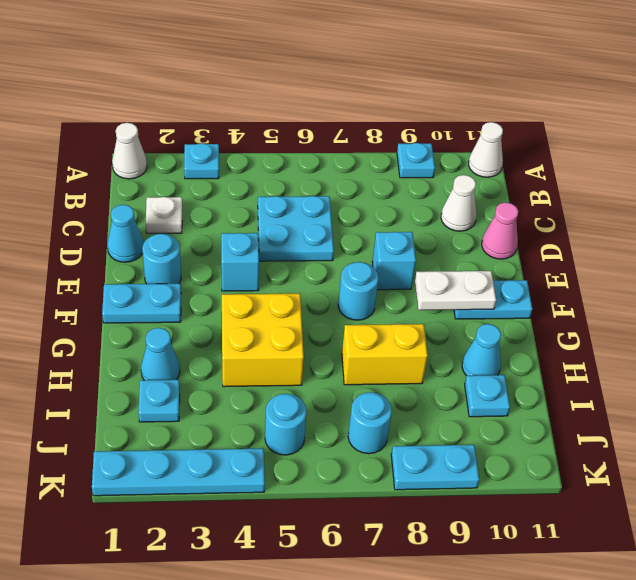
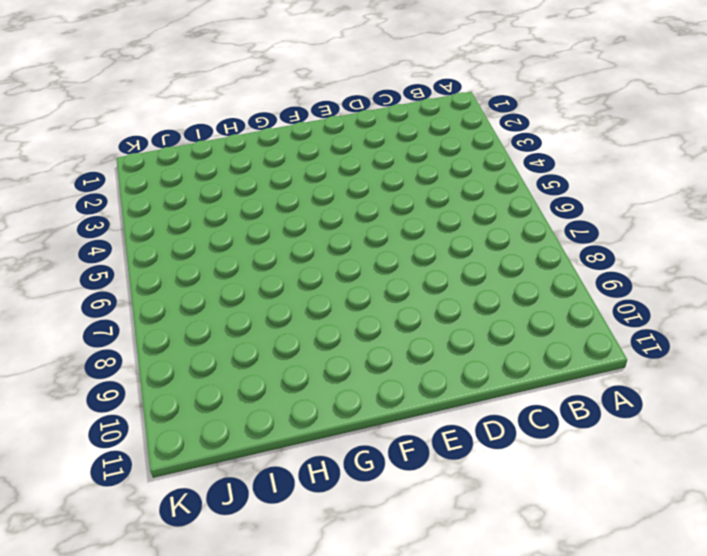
none -> white 1x1 cone [112,123,147,179]
none -> cyan 1x1 plate [184,143,219,179]
none -> cyan 1x1 plate [397,143,435,178]

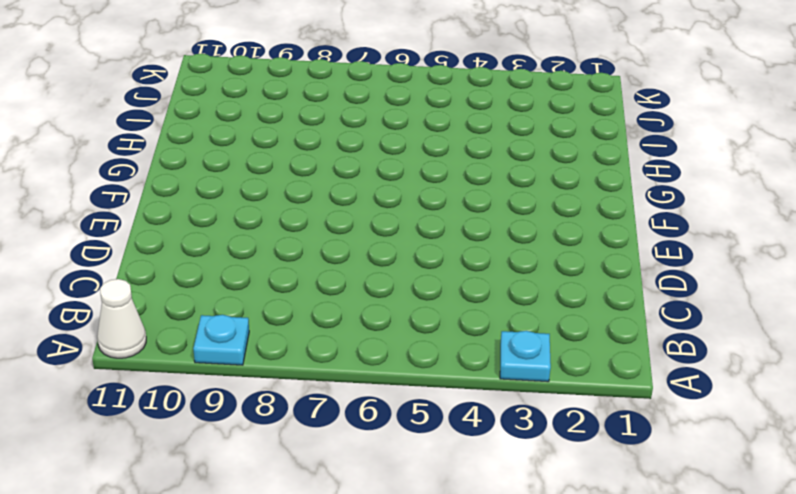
none -> white 1x1 cone [112,123,147,179]
none -> white 1x1 plate [146,197,182,233]
none -> cyan 2x2 plate [258,196,334,261]

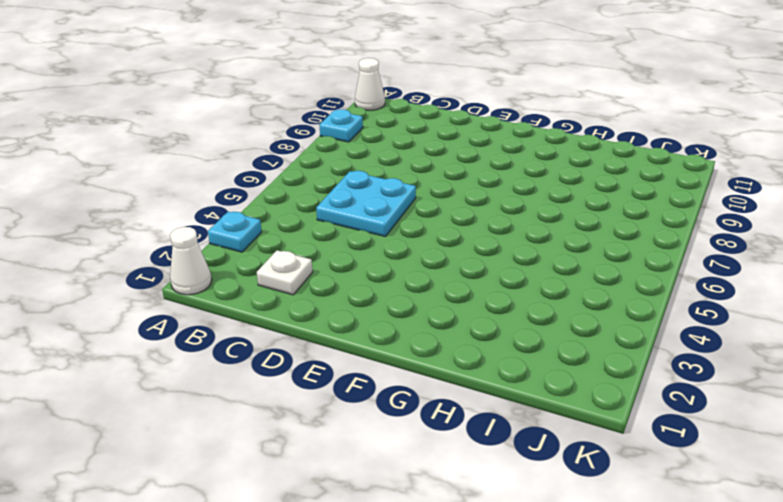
none -> white 1x1 cone [441,175,476,231]
none -> cyan 1x1 cone [107,205,144,262]
none -> pink 1x1 cone [482,202,518,259]

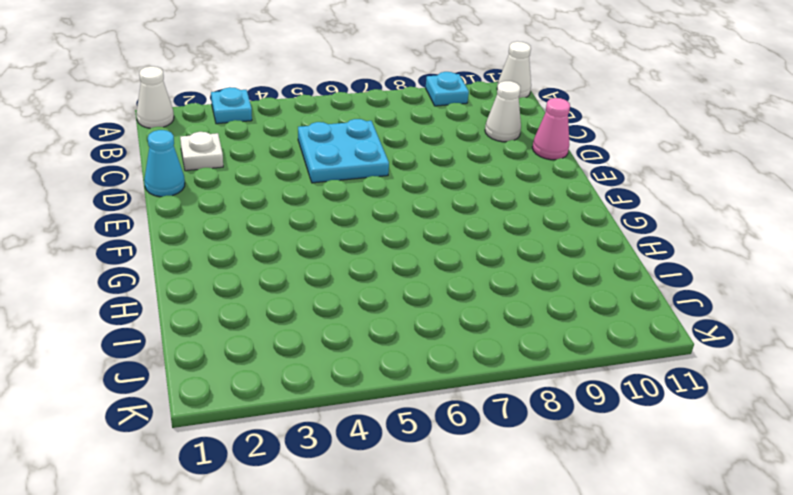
none -> cyan 1x1 round brick [142,234,181,284]
none -> cyan 1x1 brick [221,233,259,291]
none -> cyan 1x1 brick [372,232,416,290]

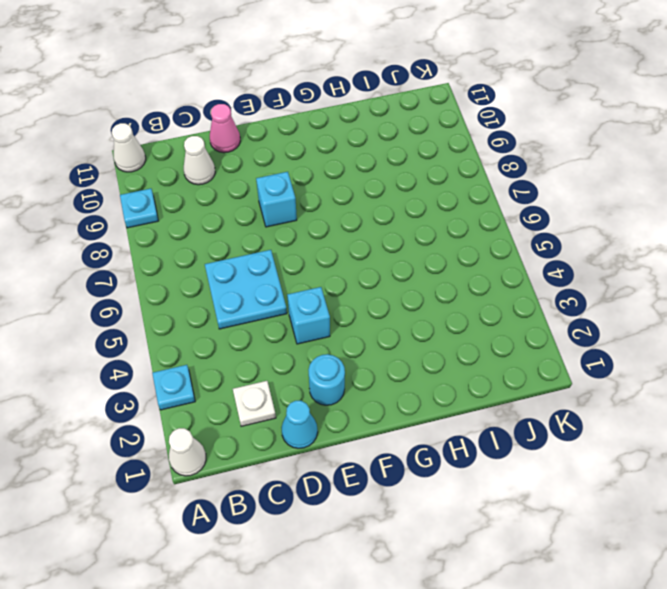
none -> cyan 1x2 plate [102,284,181,323]
none -> cyan 1x1 round brick [338,262,379,320]
none -> cyan 1x2 plate [454,280,532,319]

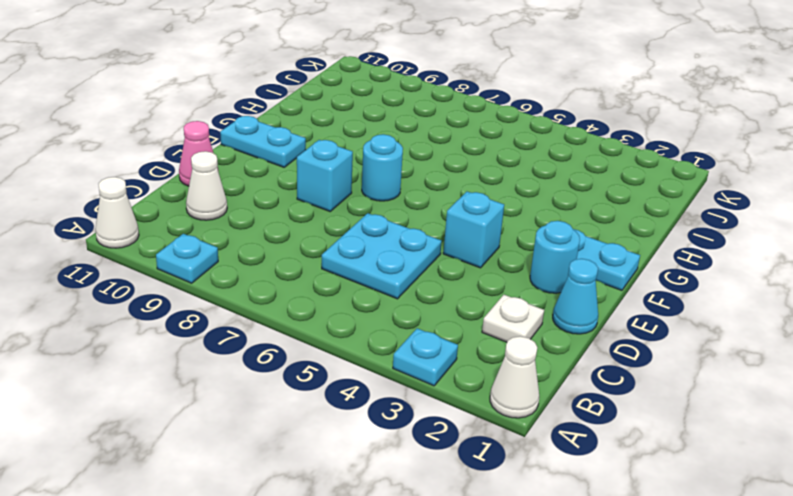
none -> yellow 2x2 brick [222,294,304,387]
none -> cyan 1x1 cone [141,328,180,380]
none -> yellow 1x2 brick [342,324,428,385]

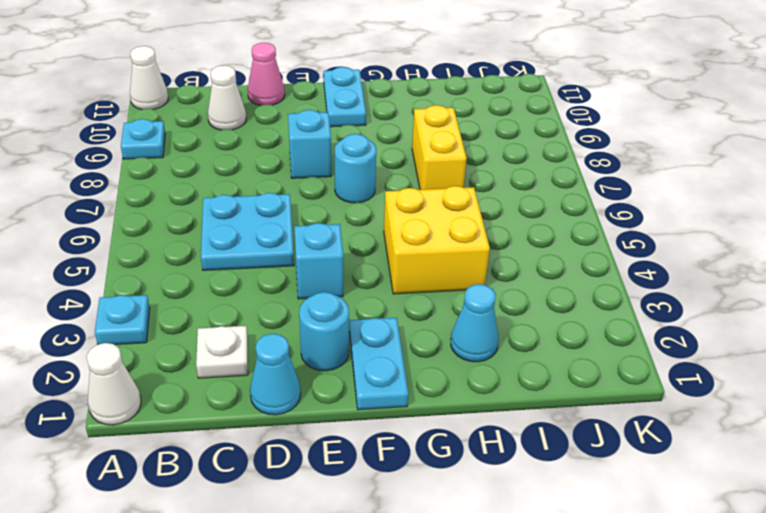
none -> cyan 1x1 cone [462,324,501,376]
none -> cyan 1x1 plate [139,380,180,422]
none -> cyan 1x1 plate [465,375,510,417]

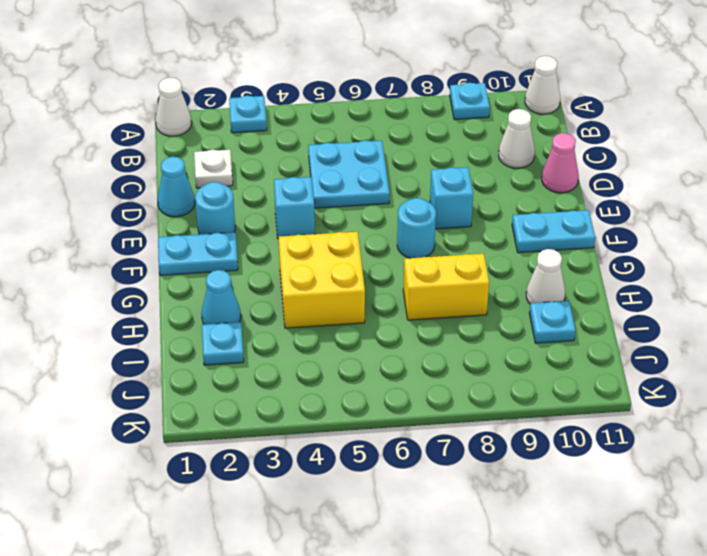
white 1x1 cone [526,249,565,304] -> cyan 1x1 cone [462,324,501,376]
none -> cyan 1x1 round brick [265,394,307,455]
none -> cyan 1x1 round brick [348,392,392,454]
none -> cyan 1x4 plate [92,449,265,496]

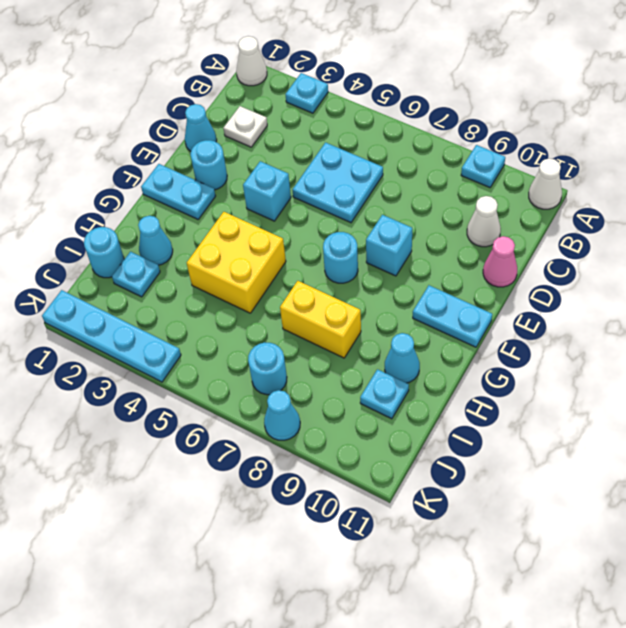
cyan 1x1 round brick [84,227,124,278] -> cyan 1x1 round brick moved to [265,394,307,455]
cyan 1x1 cone [264,390,300,440] -> cyan 1x2 plate [391,445,479,490]
none -> white 1x2 plate [415,271,496,310]

